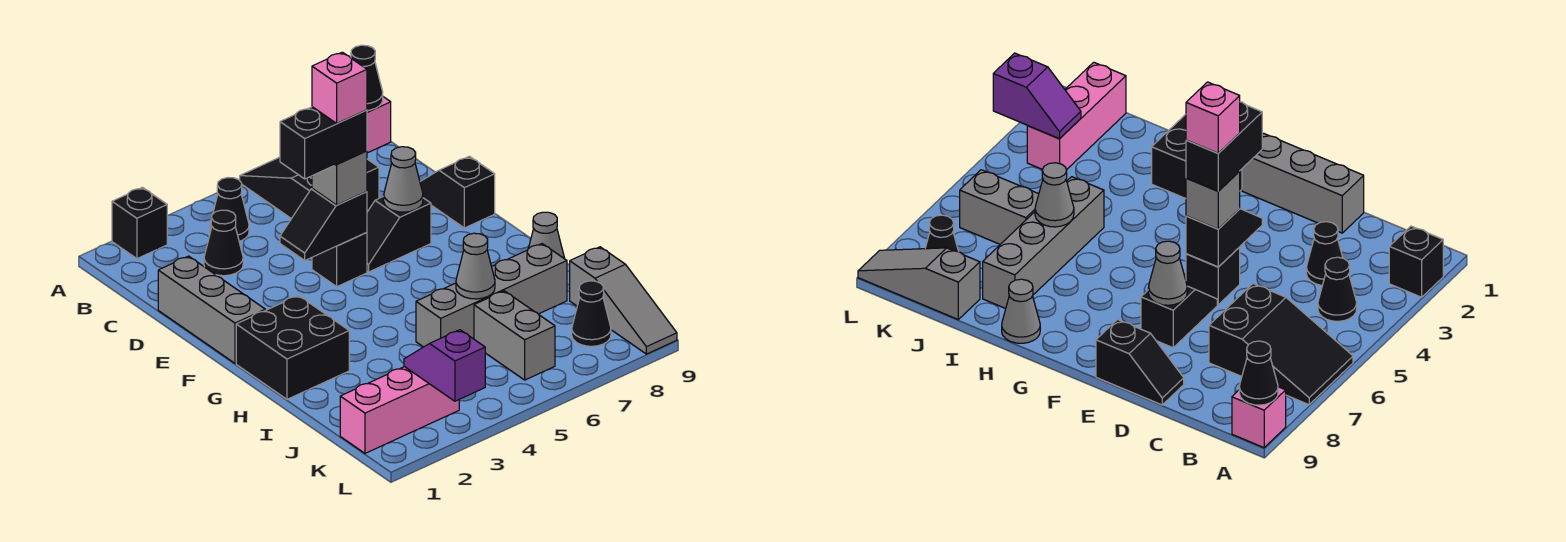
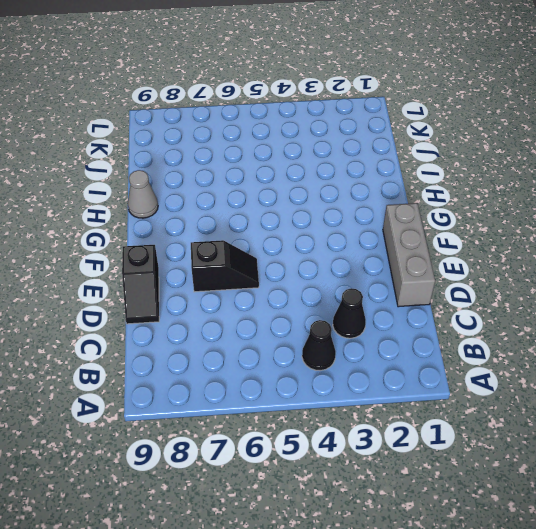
none -> black 1x1 brick [112,187,167,259]
none -> black 2x3 slope [240,157,379,219]
none -> pink 1x1 brick [367,97,391,153]

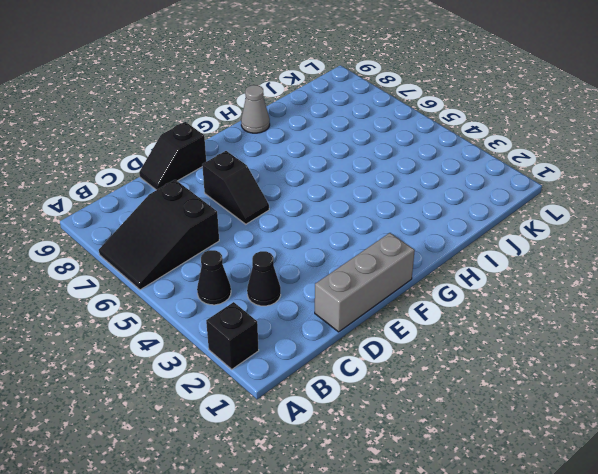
none -> pink 1x1 brick [367,97,391,153]
none -> black 1x1 brick [312,233,367,287]
none -> black 2x2 brick [236,296,349,399]

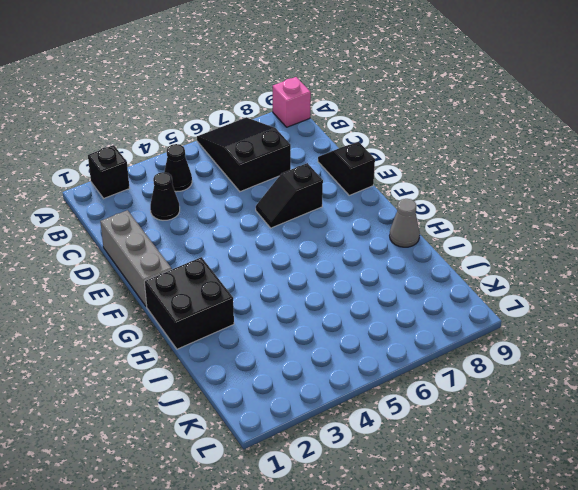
none -> black 1x1 brick [312,233,367,287]
none -> grey 1x4 brick [416,244,567,347]
none -> grey 1x2 brick [474,291,555,380]

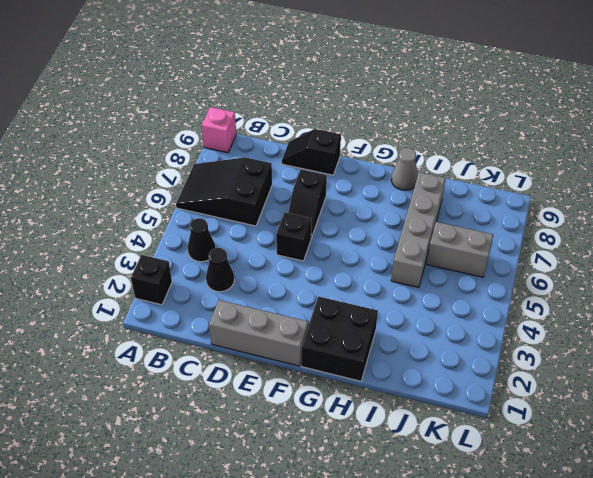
none -> grey 1x3 slope [570,247,677,354]
none -> pink 1x3 brick [340,367,459,453]
none -> black 1x1 cone [572,281,611,346]

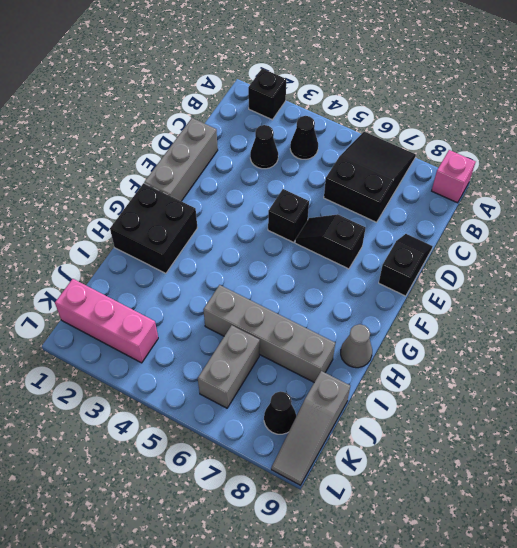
none -> black 1x1 cone [351,45,383,110]
none -> black 1x2 slope [280,189,367,260]
none -> grey 1x1 cone [384,147,423,212]

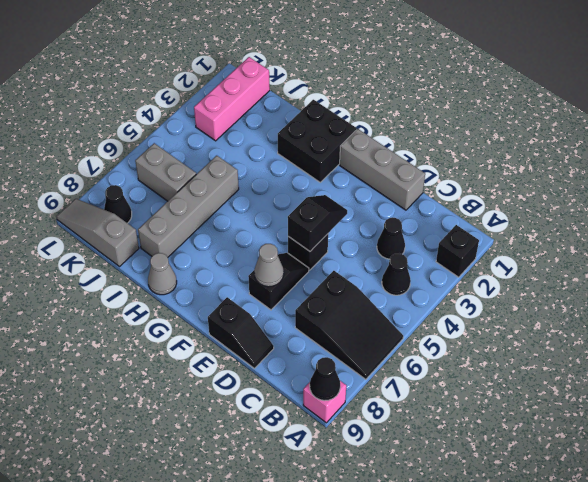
none -> grey 1x1 cone [456,233,495,299]
none -> purple 1x2 slope [404,330,485,401]
none -> grey 1x1 brick [312,151,367,205]

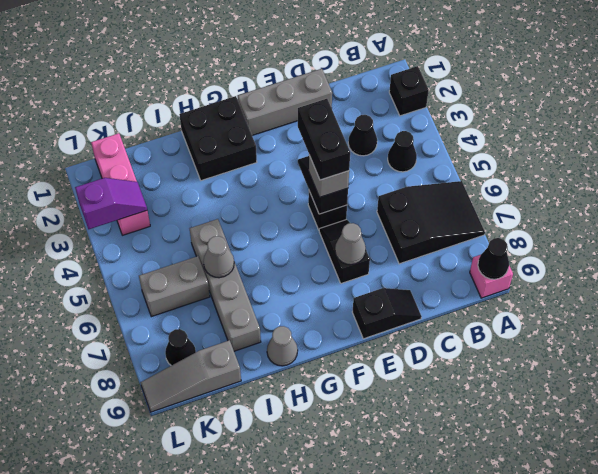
none -> pink 1x1 brick [312,52,367,123]

